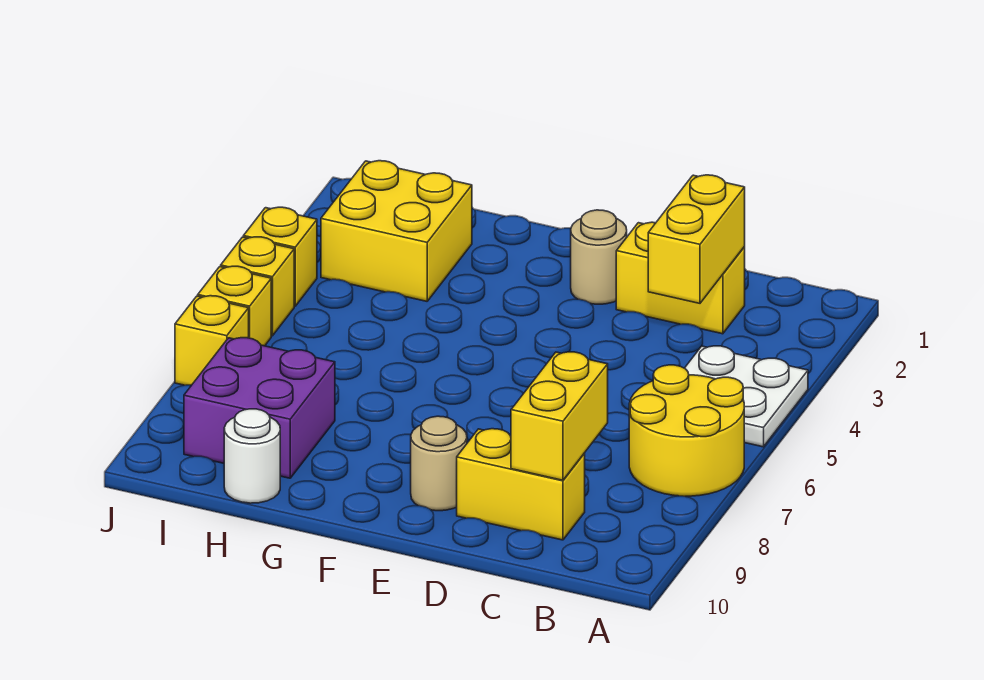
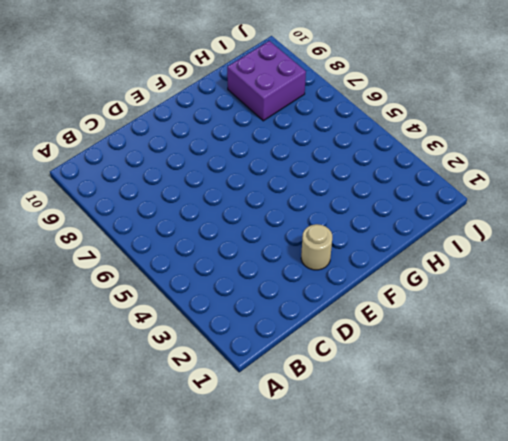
none -> white 2x2 plate [685,346,808,447]
none -> yellow 2x2 round brick [629,365,744,496]
none -> yellow 1x2 brick [616,222,745,334]

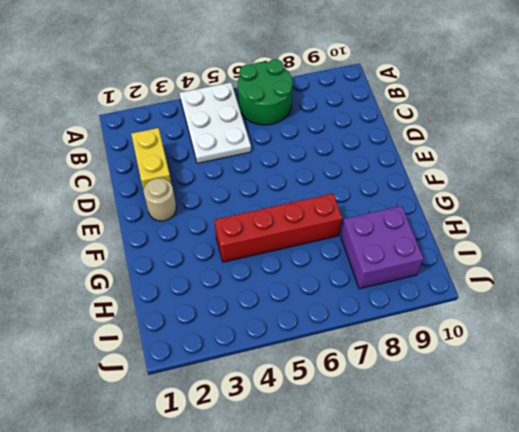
white 2x3 plate [180,83,251,163] -> white 2x2 plate [685,346,808,447]
green 2x2 round brick [238,59,293,125] -> yellow 2x2 round brick [629,365,744,496]
red 1x4 brick [214,194,342,262] -> none
none -> yellow 1x2 brick [457,429,585,540]
none -> tan 1x1 round brick [411,416,467,511]
none -> yellow 2x2 brick [321,161,472,301]

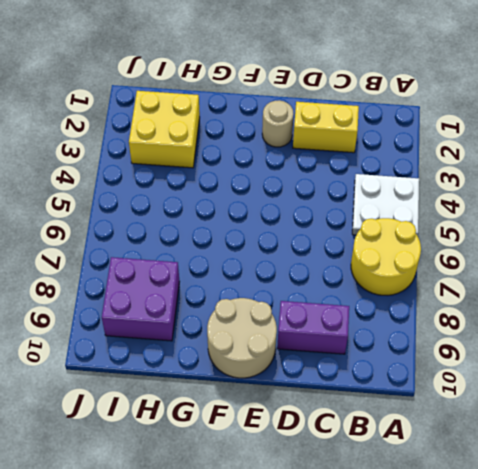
purple 1x2 brick [277,301,349,354] -> yellow 1x2 brick [457,429,585,540]
tan 2x2 round brick [207,298,277,378] -> tan 1x1 round brick [411,416,467,511]
none -> white 1x1 round brick [224,409,280,503]
none -> yellow 1x1 brick [243,207,317,306]
none -> yellow 1x1 brick [221,237,294,336]

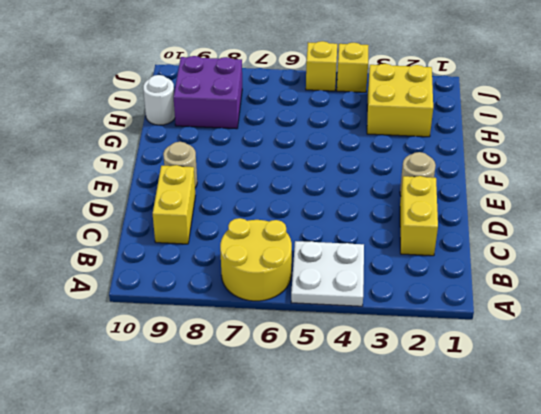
none -> yellow 1x1 brick [198,266,271,346]
none -> yellow 1x1 brick [175,296,249,385]
none -> yellow 1x2 brick [648,175,745,303]

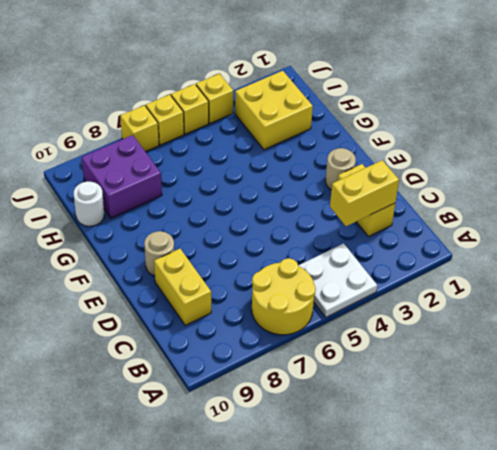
none -> yellow 1x2 brick [511,352,608,480]

